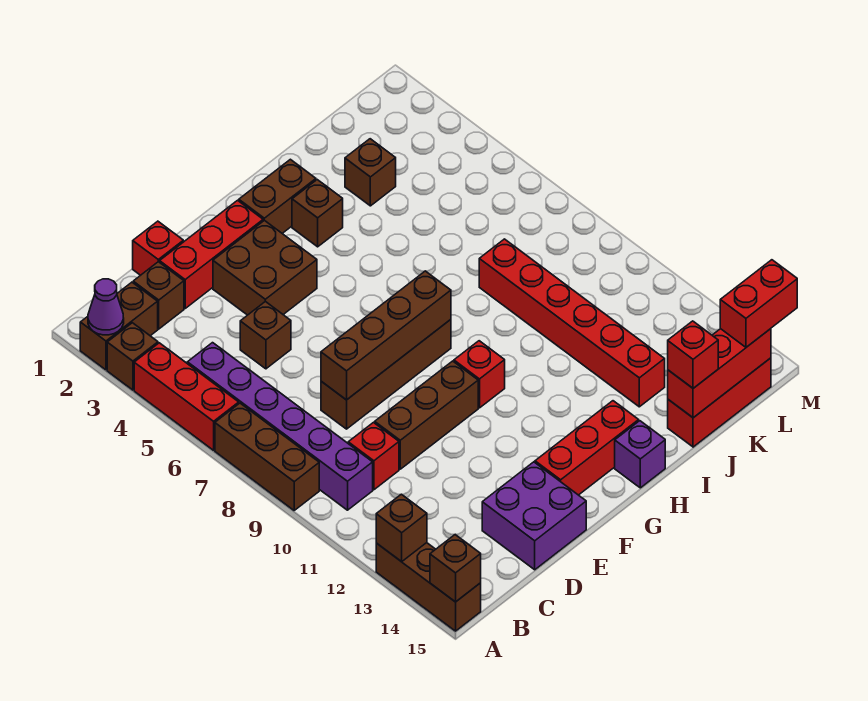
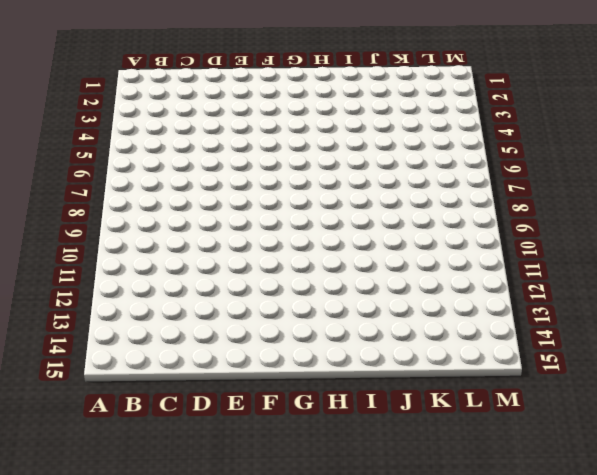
none -> brown 1x2 brick [80,282,158,370]
none -> brown 1x1 brick [107,323,158,390]
none -> red 1x3 brick [134,343,239,450]
none -> brown 1x3 brick [215,403,319,510]

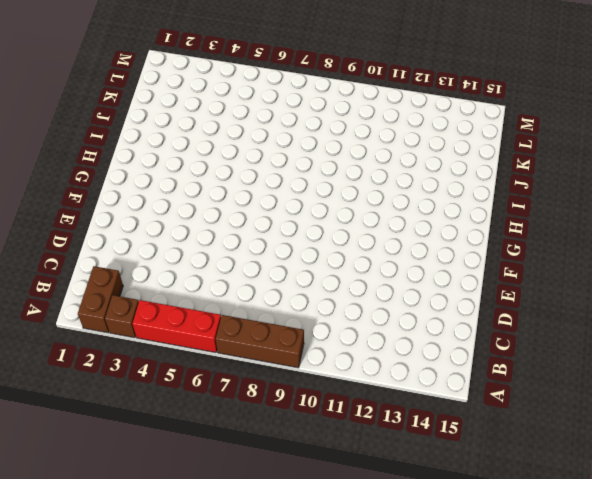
none -> brown 1x3 brick [376,543,481,631]
none -> purple 1x6 brick [187,343,373,510]
none -> brown 1x1 brick [133,262,184,329]
none -> red 1x1 brick [348,423,399,490]

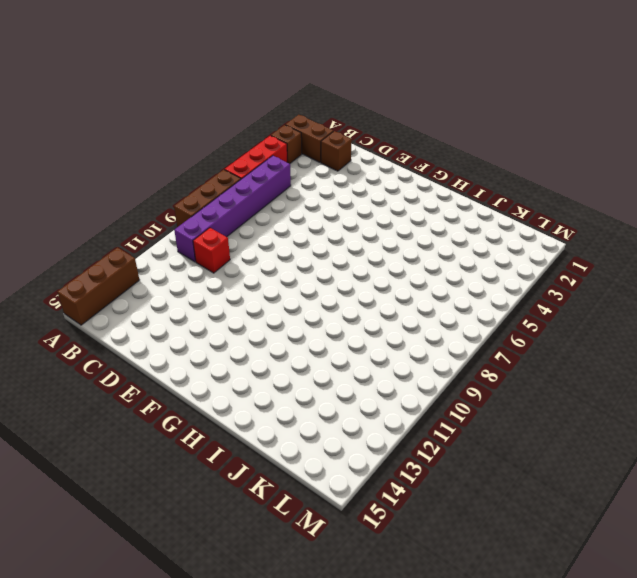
none -> red 1x1 brick [133,221,183,275]
none -> red 1x3 brick [160,200,263,308]
none -> brown 1x1 brick [240,301,291,369]
none -> brown 1x4 brick [321,320,451,429]

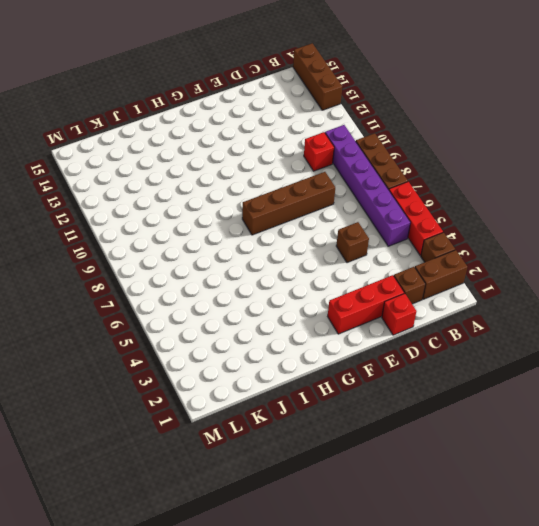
none -> brown 1x3 brick [375,361,478,469]
none -> purple 2x2 brick [482,462,586,570]
none -> brown 2x2 brick [213,220,317,315]
none -> red 1x3 brick [535,401,639,495]

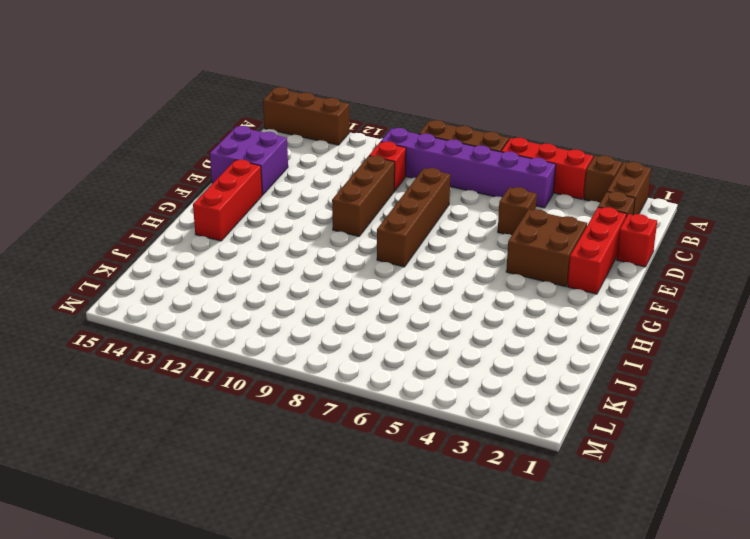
none -> brown 1x2 brick [239,159,316,233]
none -> red 1x1 brick [454,341,505,408]
none -> brown 1x1 brick [292,180,343,247]
none -> purple 1x1 brick [615,421,665,488]

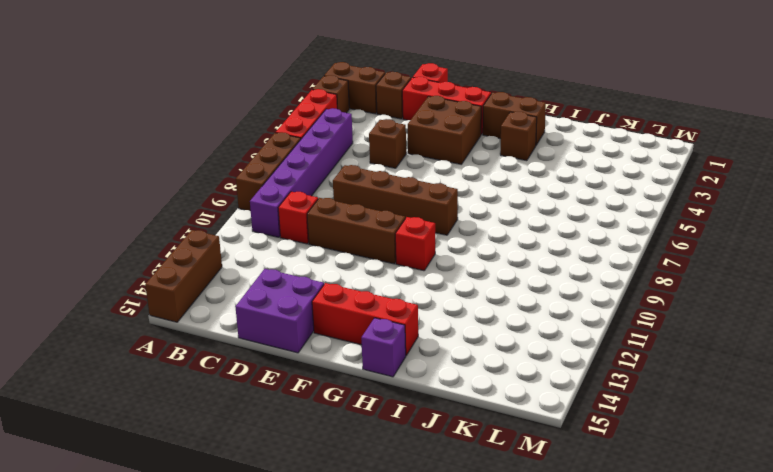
none -> brown 1x1 brick [345,139,396,206]
none -> red 1x6 brick [479,239,665,407]
none -> red 1x3 brick [668,358,771,447]
none -> purple 1x1 cone [88,279,124,335]

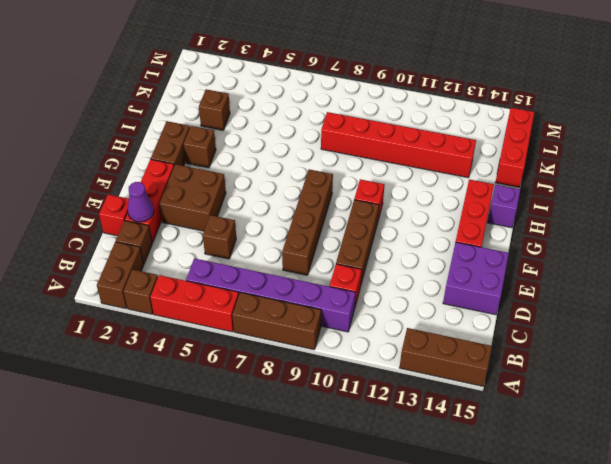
purple 1x1 cone [128,182,154,222] -> purple 1x1 cone moved to [88,279,124,335]
none -> brown 1x1 brick [376,494,427,562]
none -> brown 1x1 brick [430,535,481,602]
none -> brown 1x4 brick [321,271,451,400]
none -> red 1x3 brick [668,329,771,418]

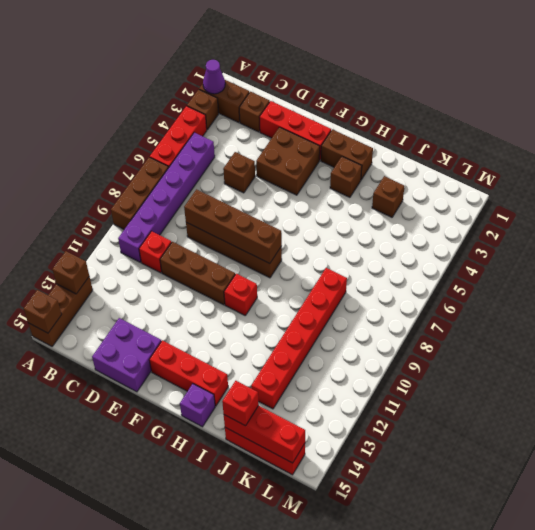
none -> red 1x1 brick [133,221,183,275]
none -> red 1x2 brick [720,260,797,347]

